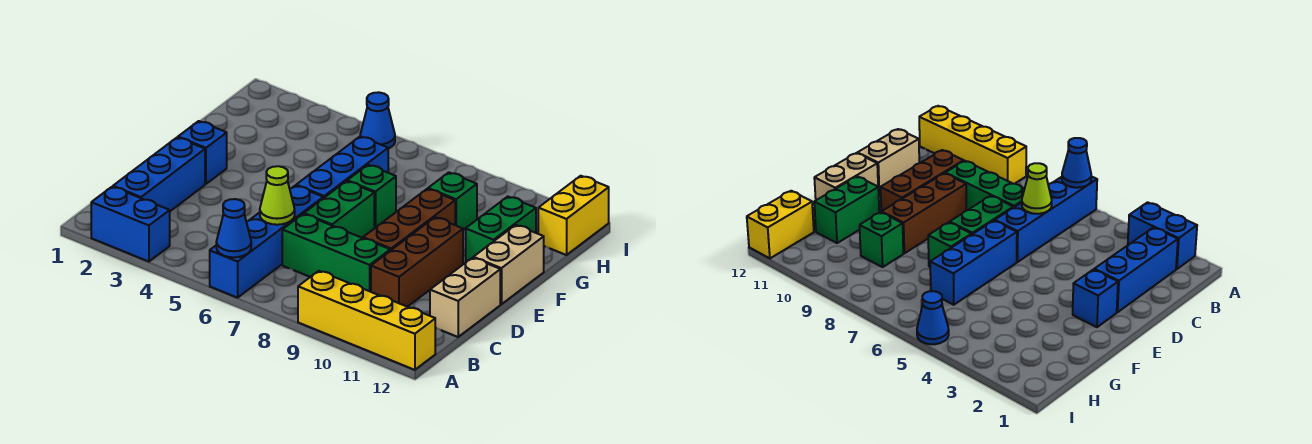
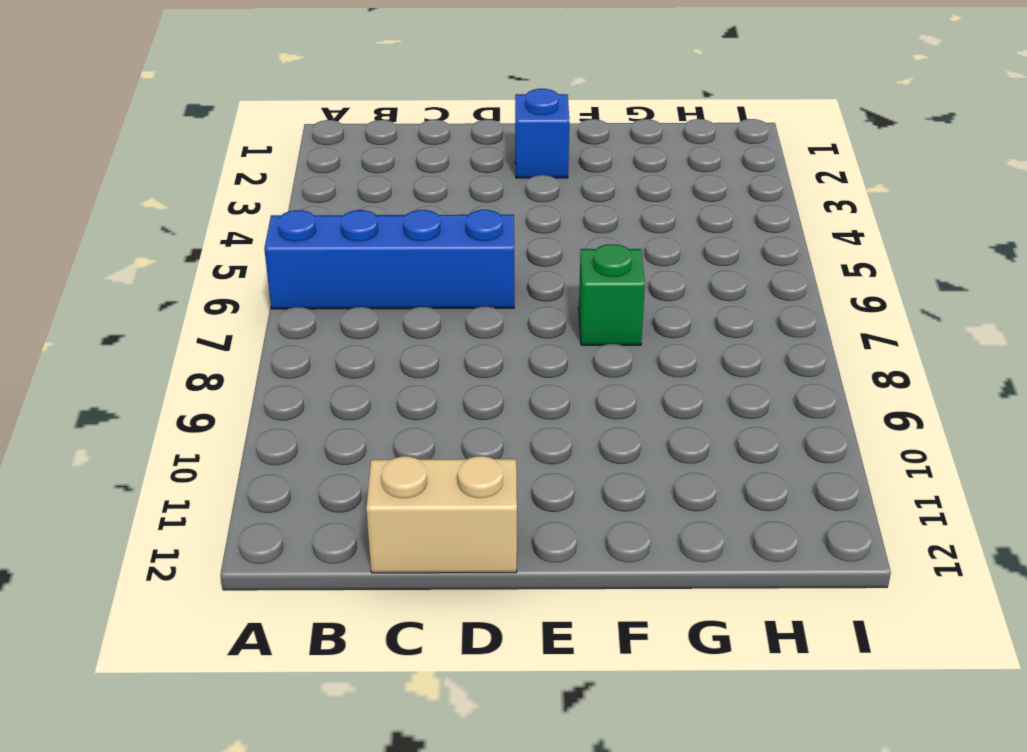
none -> blue 1x2 brick [91,187,170,262]
none -> yellow 1x4 brick [298,271,435,370]
none -> blue 1x3 brick [113,138,205,211]

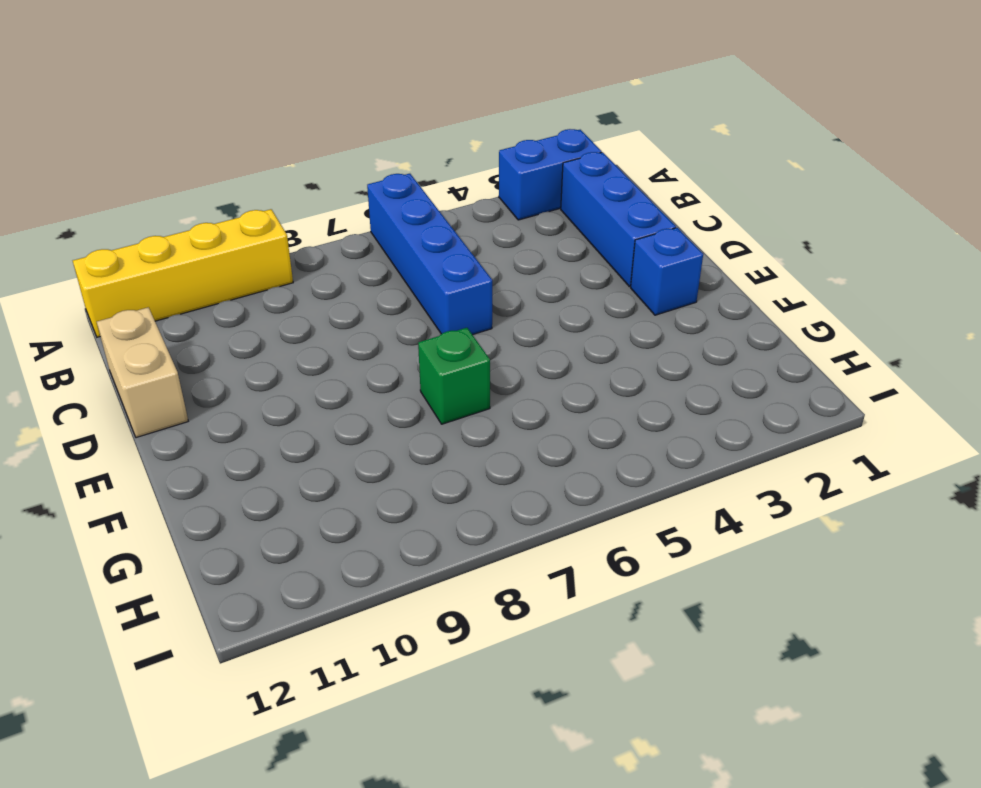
none -> green 1x3 brick [282,214,390,292]
none -> brown 1x3 brick [371,217,463,307]
none -> green 1x2 brick [304,181,374,238]

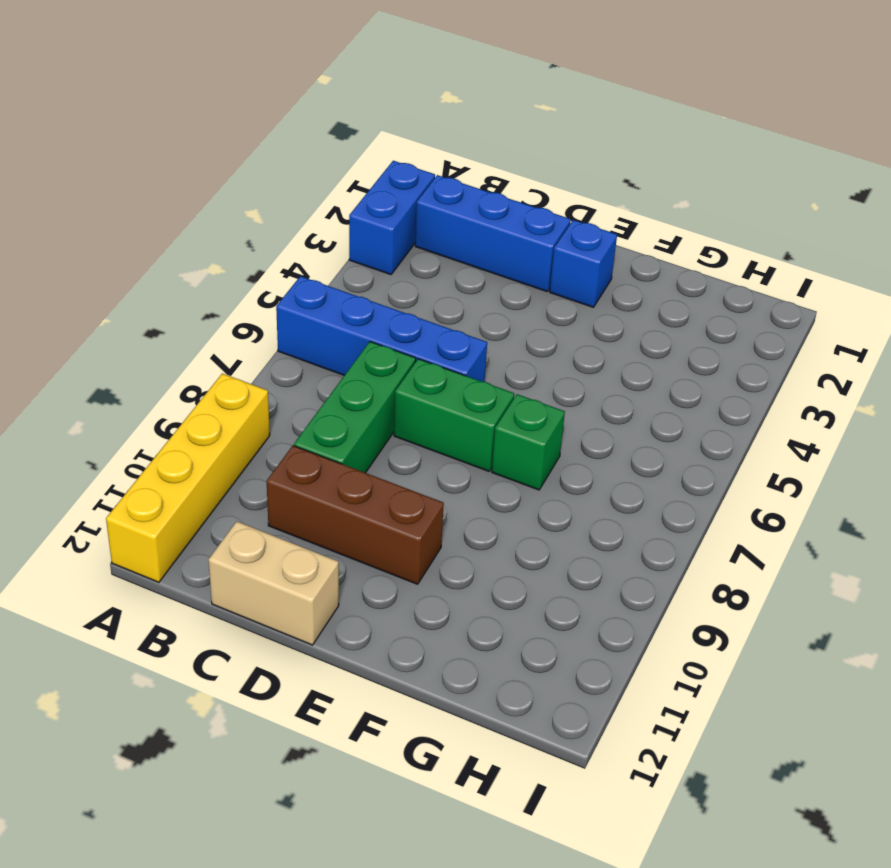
none -> brown 1x3 brick [363,189,455,251]
none -> blue 1x3 brick [296,136,388,198]
none -> tan 1x2 brick [473,225,544,304]

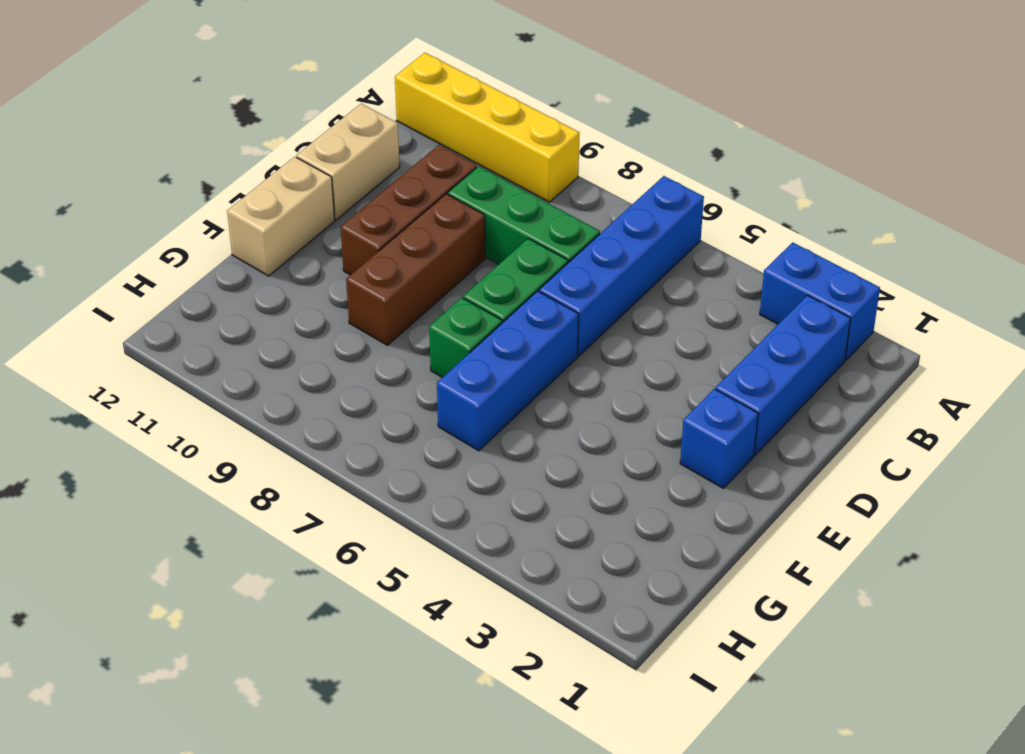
none -> green 1x2 brick [466,197,536,262]
none -> green 1x1 brick [428,172,477,230]
none -> yellow 1x2 brick [538,176,609,255]

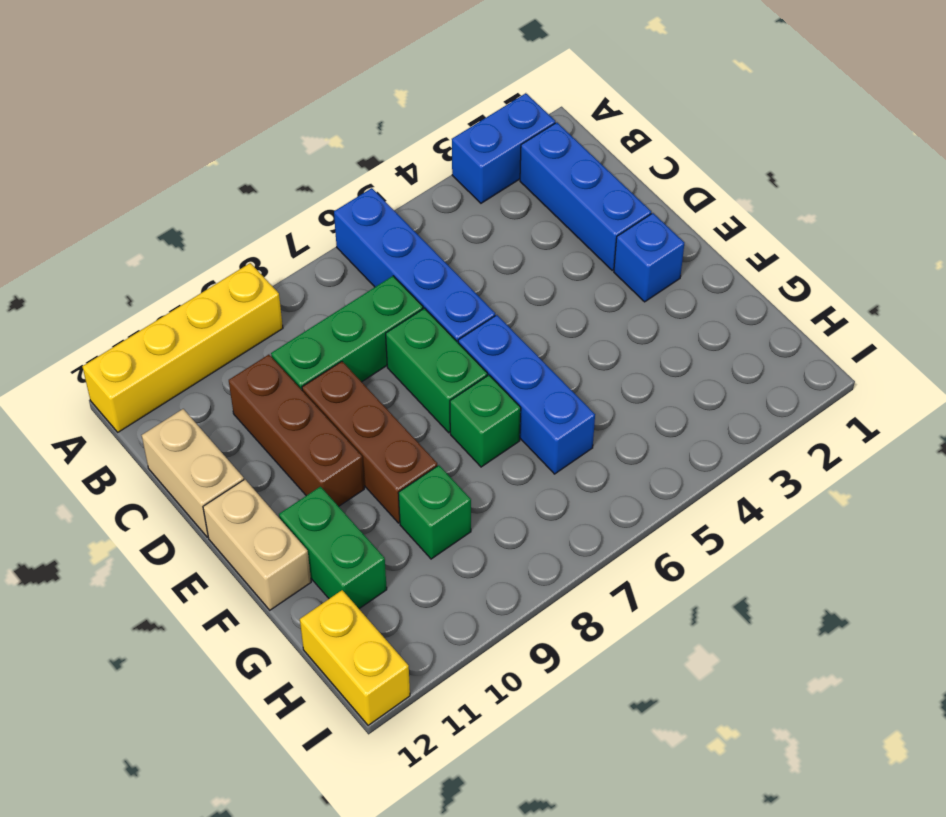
none -> blue 1x1 cone [360,92,395,149]
none -> blue 1x1 cone [216,199,251,257]
none -> lime 1x1 cone [260,166,295,225]

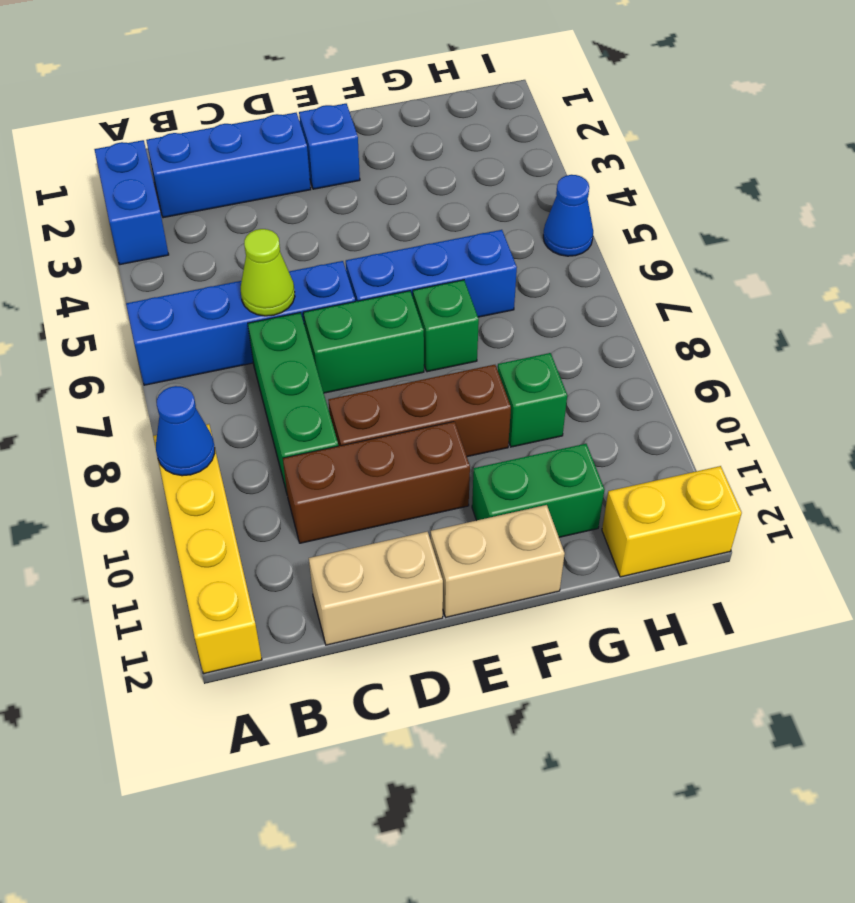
blue 1x1 cone [156,386,215,476] -> blue 1x1 cone moved to [216,199,251,257]

